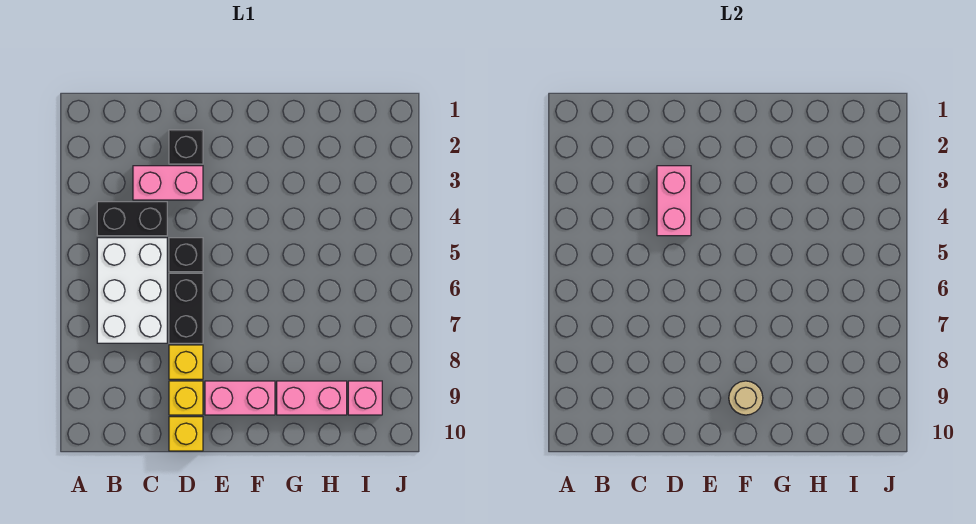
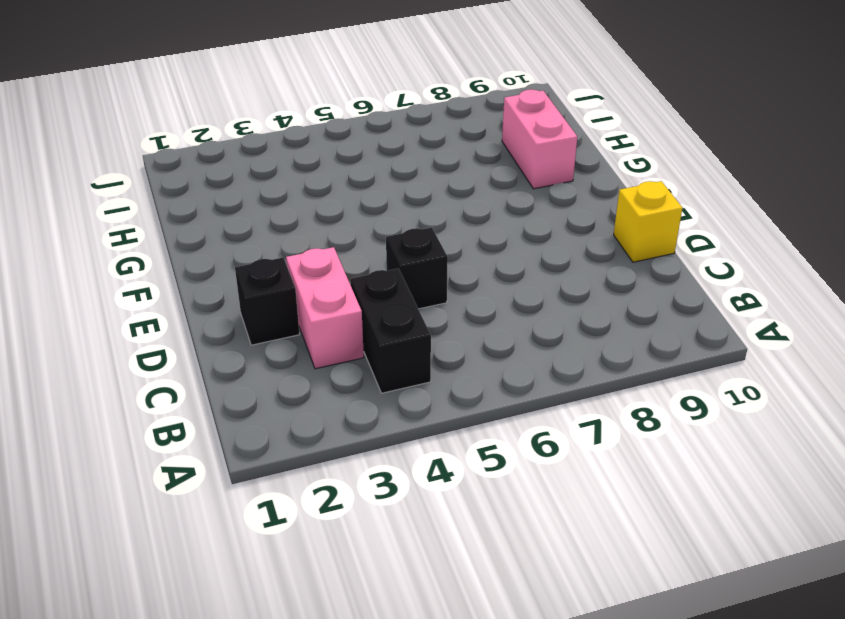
none -> white 2x3 brick [97,238,167,343]
none -> black 1x2 brick [169,273,203,343]
none -> yellow 1x1 brick [169,345,203,379]

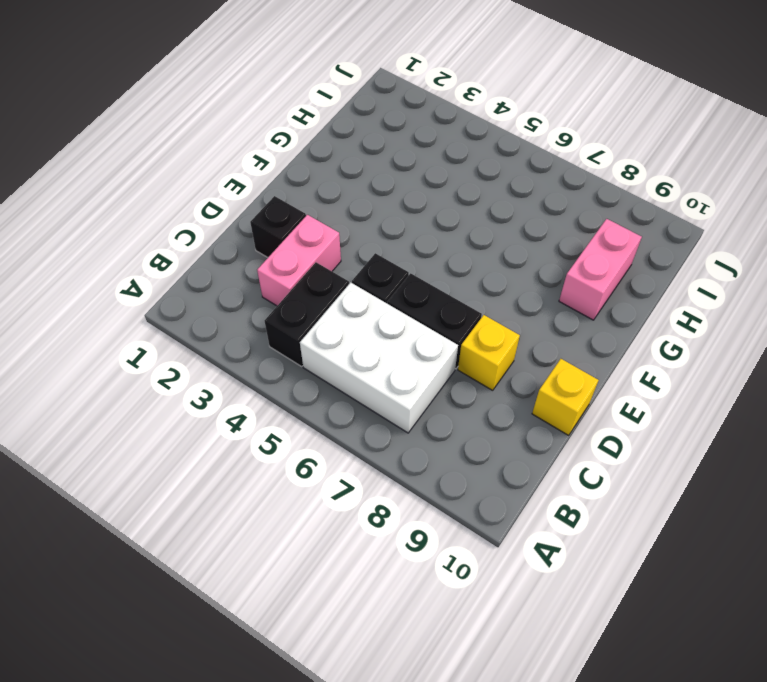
none -> yellow 1x1 brick [169,381,203,415]
none -> pink 1x2 brick [205,381,275,415]
none -> pink 1x1 brick [348,381,382,415]

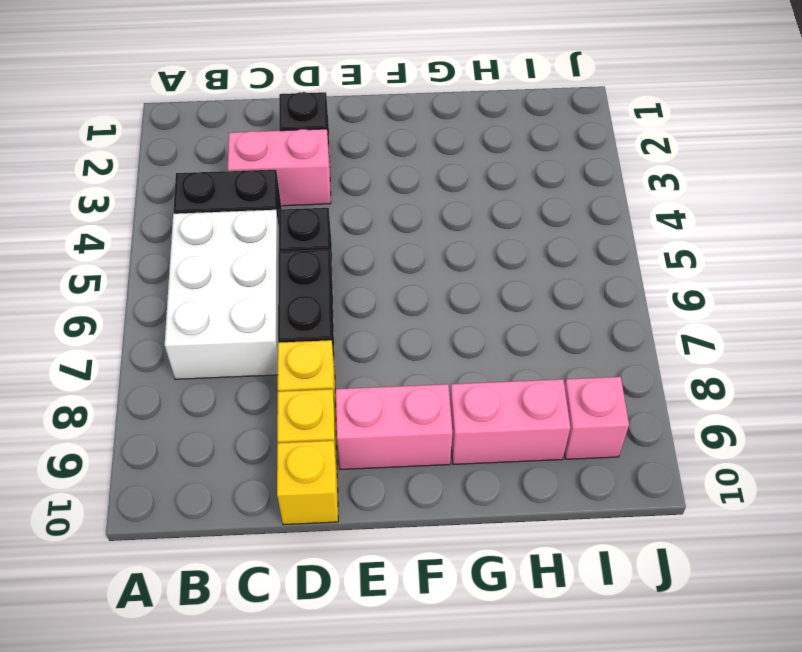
none -> pink 1x2 brick [657,166,691,236]
none -> tan 1x1 round brick [729,381,763,415]

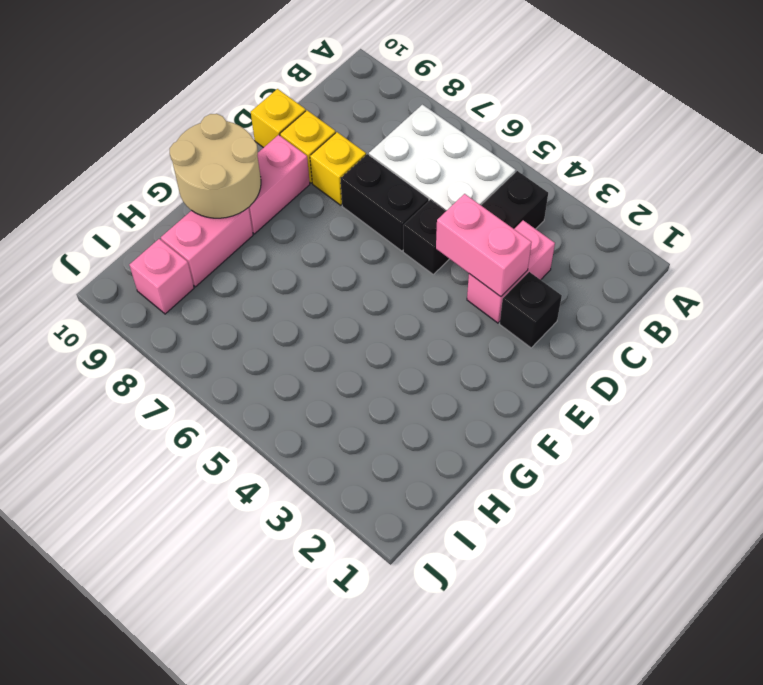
tan 2x2 round brick [170,114,261,218] -> tan 1x1 round brick [729,381,763,415]

